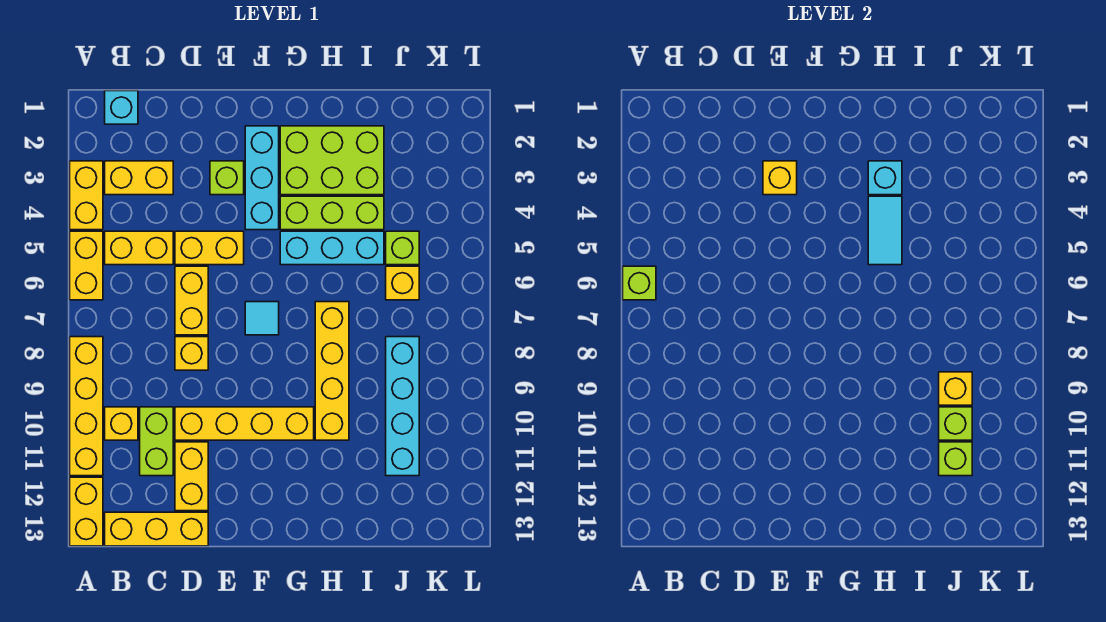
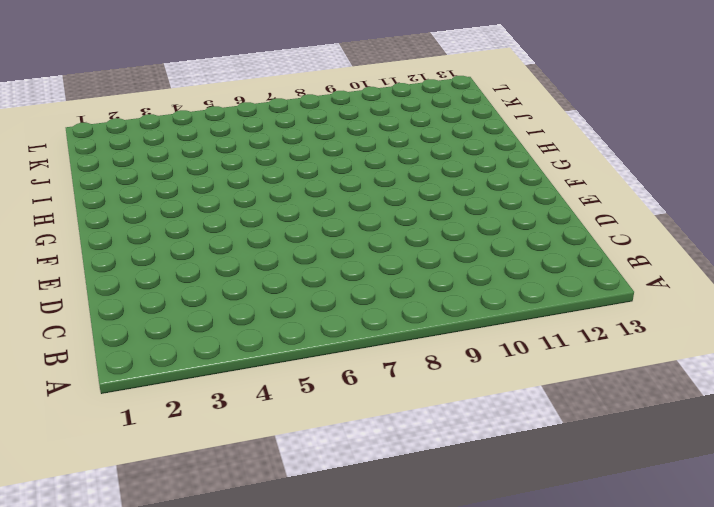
none -> yellow 1x2 brick [70,161,103,230]
none -> yellow 1x2 brick [70,231,103,300]
none -> yellow 1x4 brick [70,337,103,476]
none -> yellow 1x2 brick [70,477,103,546]

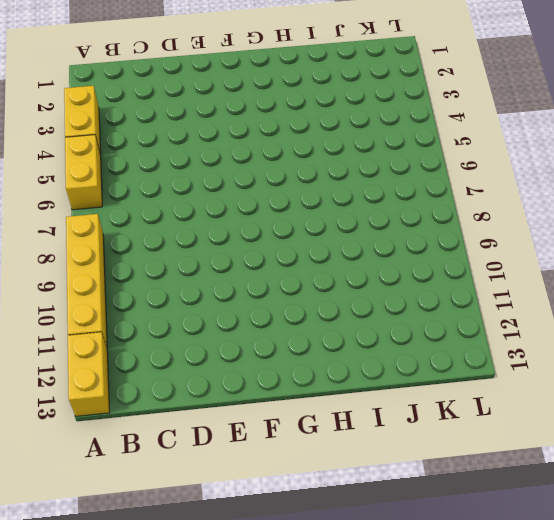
none -> cyan 1x1 brick [105,91,138,124]
none -> yellow 1x2 brick [105,161,173,195]
none -> yellow 1x2 brick [105,231,173,265]
none -> yellow 1x1 brick [105,407,138,440]

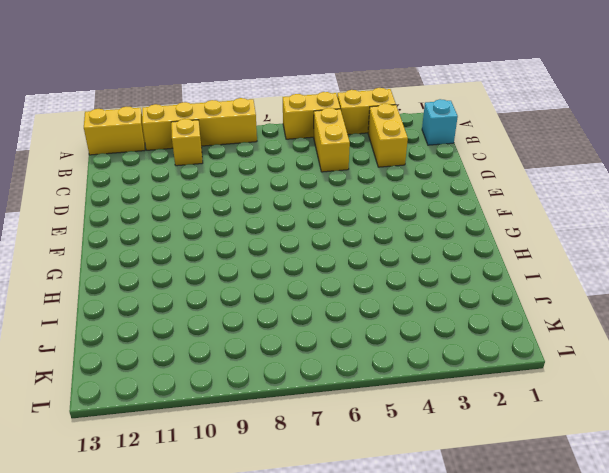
none -> yellow 1x3 brick [105,512,208,546]
none -> lime 1x2 brick [140,407,173,476]
none -> yellow 1x2 brick [175,231,244,265]
none -> yellow 1x2 brick [175,266,208,335]

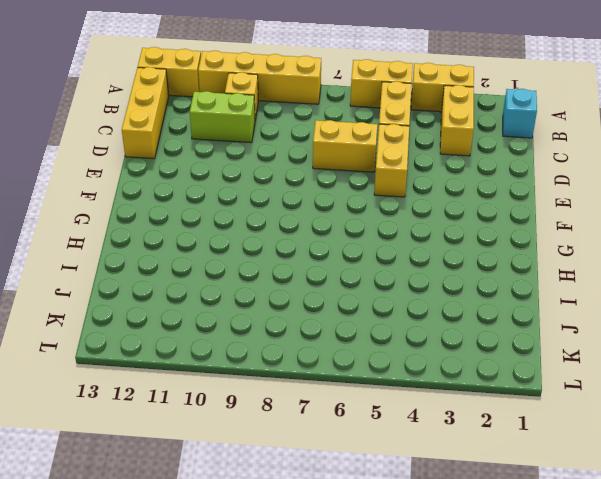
none -> yellow 1x1 brick [175,337,208,370]
none -> yellow 1x4 brick [175,407,314,440]
none -> yellow 1x2 brick [175,442,208,511]
none -> lime 1x1 brick [210,161,244,195]

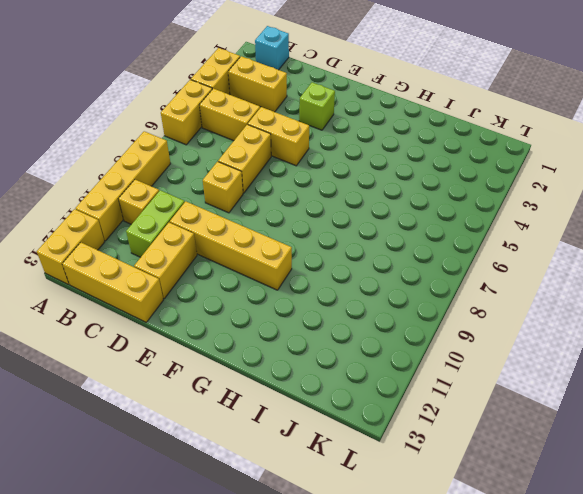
none -> cyan 1x3 brick [245,126,279,230]
none -> cyan 1x1 tile [245,302,279,335]
none -> lime 2x3 brick [280,126,384,195]
none -> lime 1x3 brick [280,196,384,230]

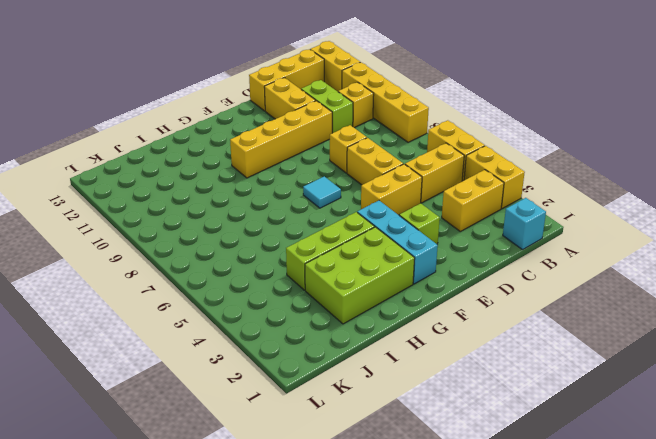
none -> cyan 1x3 brick [280,231,384,265]
none -> yellow 1x4 brick [315,302,349,440]
none -> lime 1x1 brick [386,231,419,265]
none -> yellow 1x1 brick [386,266,419,300]

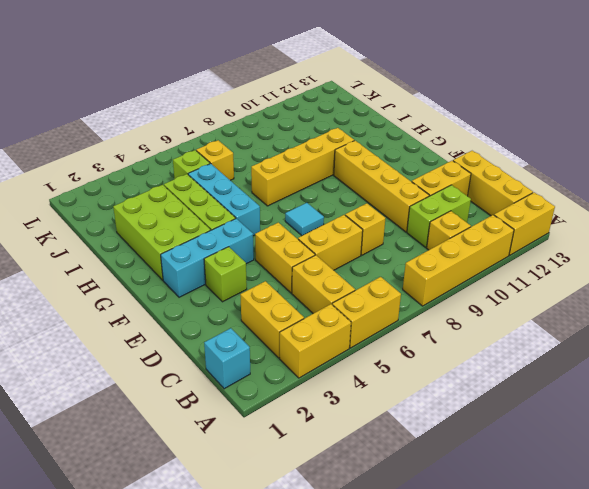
none -> cyan 1x4 brick [386,337,419,476]
none -> lime 1x1 brick [623,266,656,300]
none -> yellow 1x1 brick [763,161,797,195]
none -> cyan 1x1 brick [868,161,902,195]

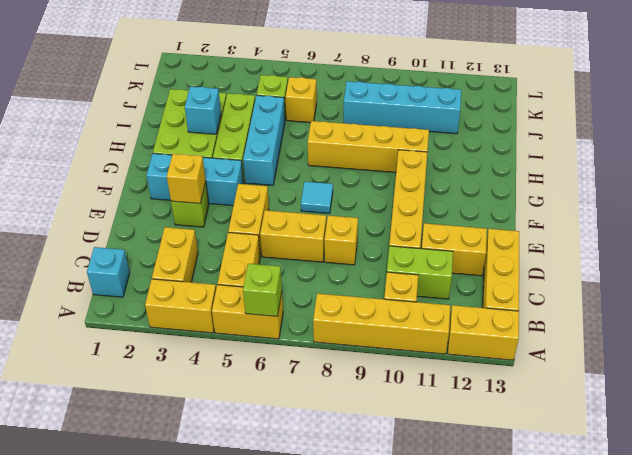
none -> cyan 1x2 tile [868,196,902,265]
none -> yellow 1x1 brick [939,372,972,405]
none -> lime 1x1 brick [939,407,972,440]
none -> lime 1x1 brick [939,442,972,476]

